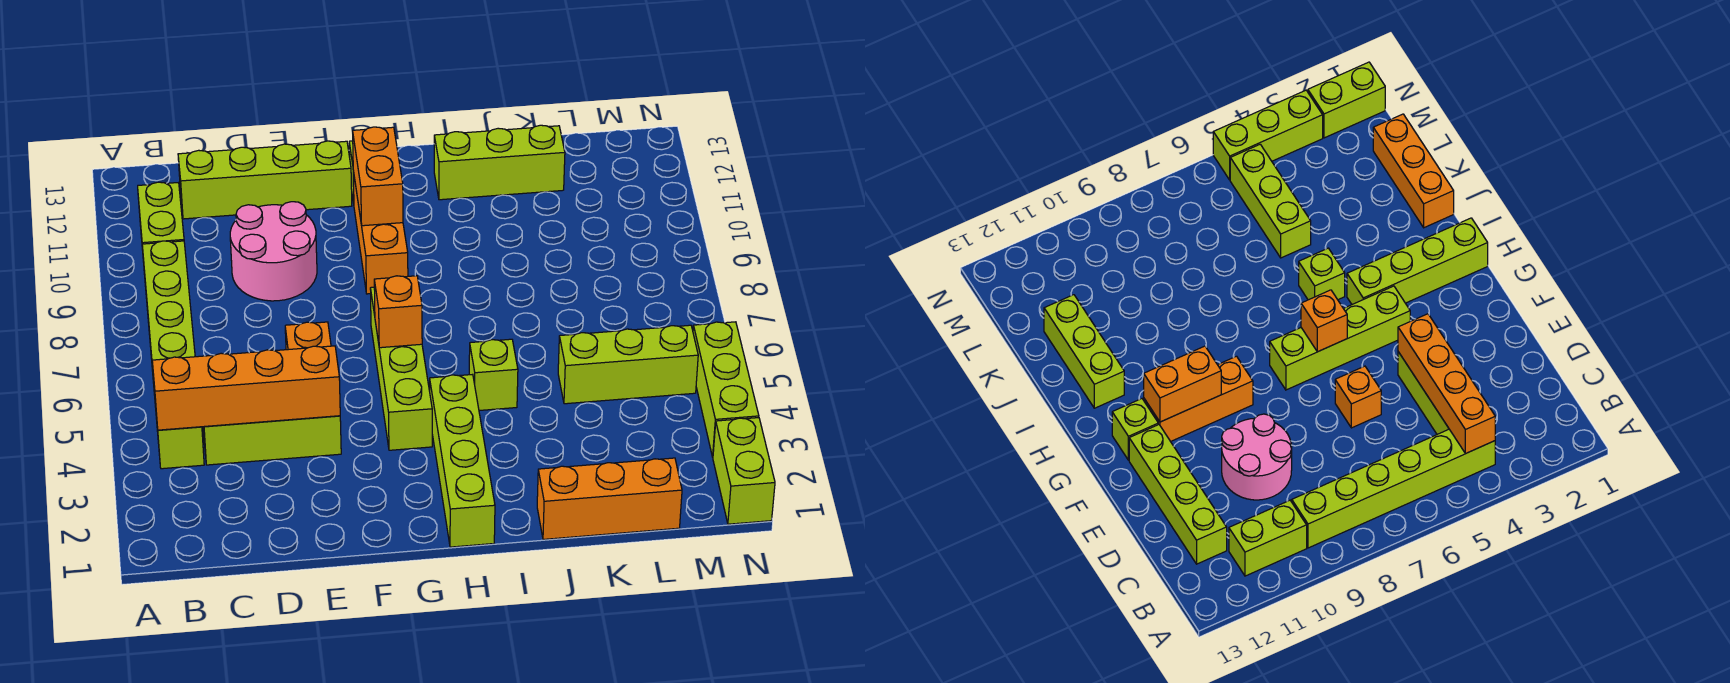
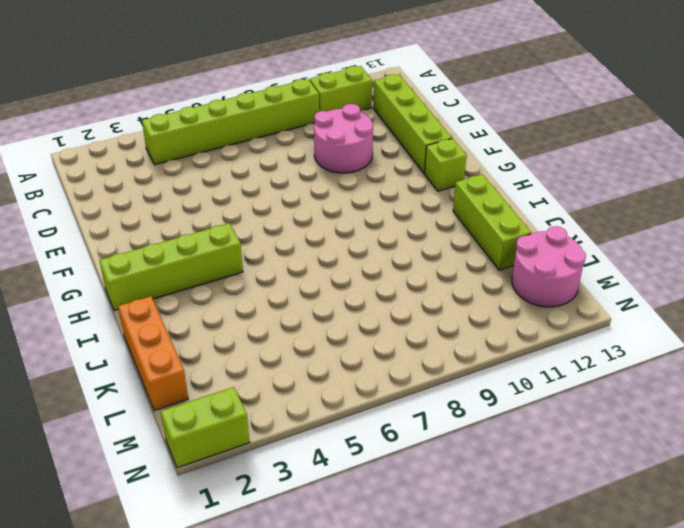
pink 2x2 round brick [512,226,586,307] -> none
none -> lime 1x3 brick [203,416,341,465]
none -> orange 1x1 brick [285,322,331,350]
none -> lime 1x4 brick [370,287,432,450]

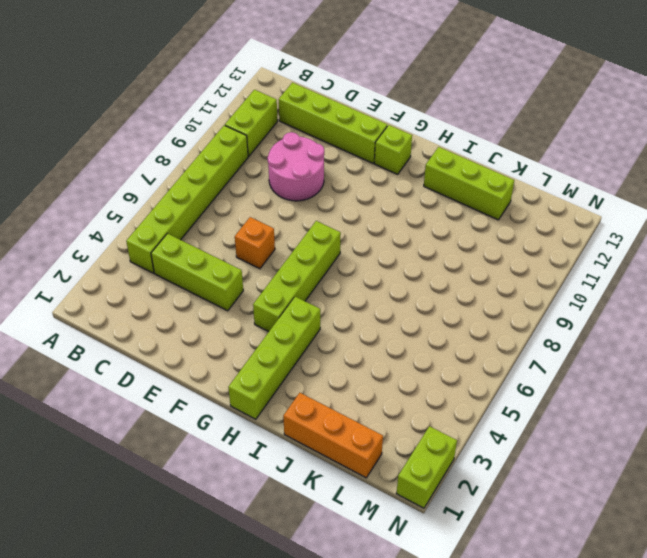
none -> orange 1x3 brick [353,171,408,294]
none -> lime 1x1 brick [469,339,518,411]
none -> lime 1x3 brick [558,325,698,404]

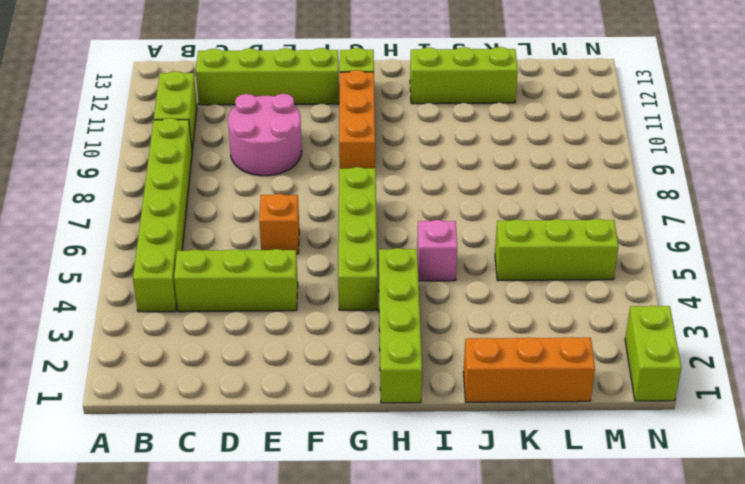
pink 1x1 brick [417,220,457,281] -> lime 1x1 brick [469,339,518,411]
none -> lime 1x3 brick [693,322,759,457]
none -> orange 1x4 brick [152,346,340,430]
none -> orange 1x1 brick [374,276,422,348]

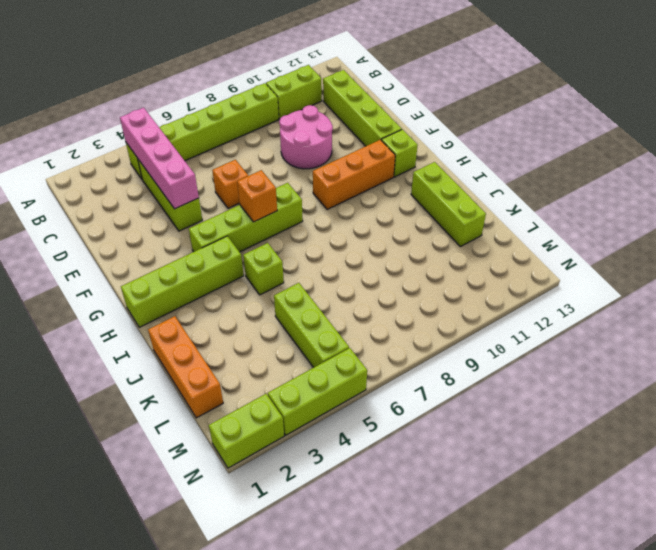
pink 1x4 brick [120,108,199,209] -> orange 1x4 brick [152,346,340,430]
none -> orange 1x2 brick [353,127,403,226]

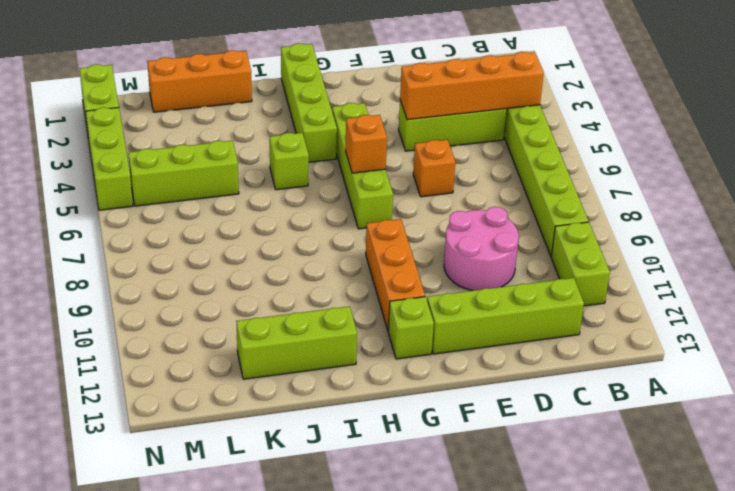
none -> orange 1x2 brick [353,127,403,226]

